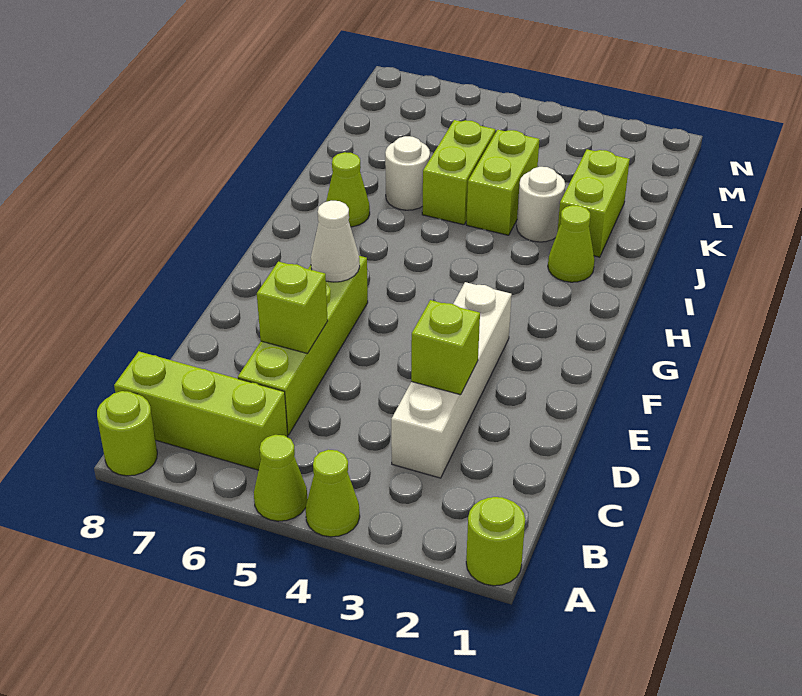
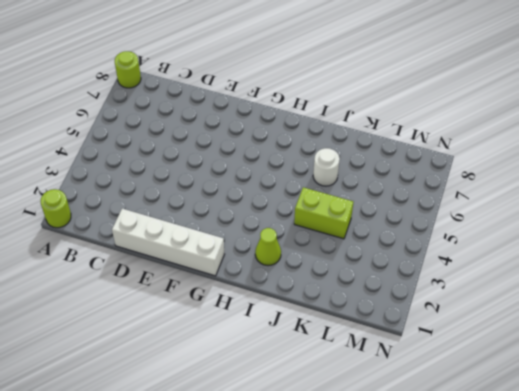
white 1x4 brick [112,209,225,276] -> white 1x4 brick moved to [391,282,512,478]
none -> lime 1x1 cone [306,450,360,537]
none -> lime 1x1 cone [254,435,308,521]
none -> lime 1x3 brick [114,352,288,470]

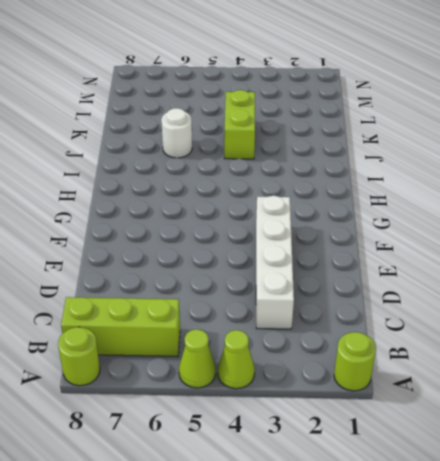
none -> lime 1x4 brick [238,256,368,435]
none -> lime 1x1 cone [548,205,595,282]
none -> lime 1x1 cone [326,152,370,227]

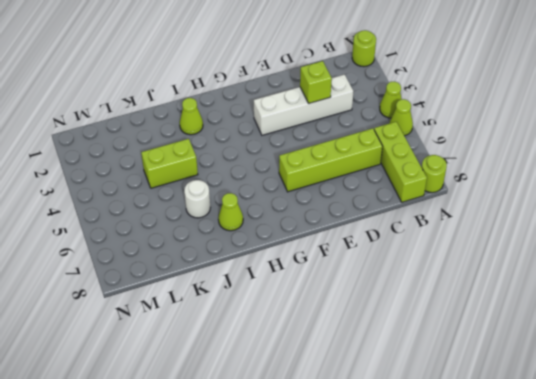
none -> lime 1x2 brick [557,149,630,257]
none -> white 1x1 round brick [517,167,565,242]
none -> lime 1x2 brick [422,120,495,225]

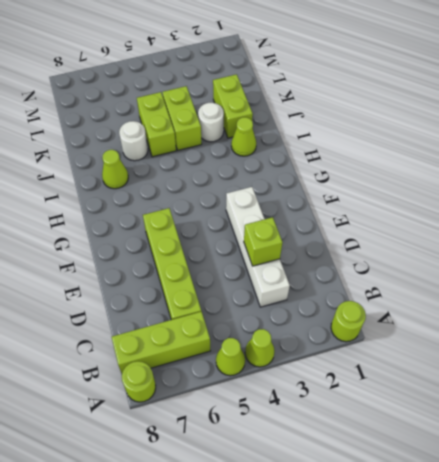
none -> lime 1x1 brick [257,262,328,354]
none -> white 1x1 cone [311,201,360,282]

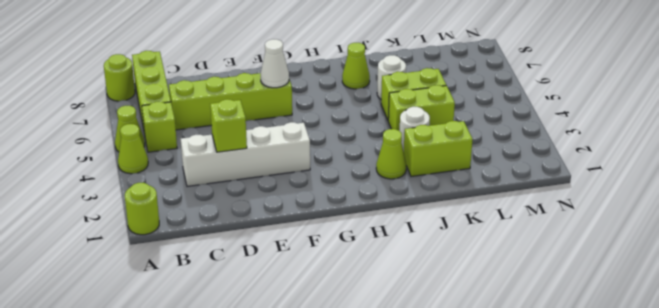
lime 1x1 brick [142,102,177,152] -> lime 1x1 brick moved to [257,262,328,354]

